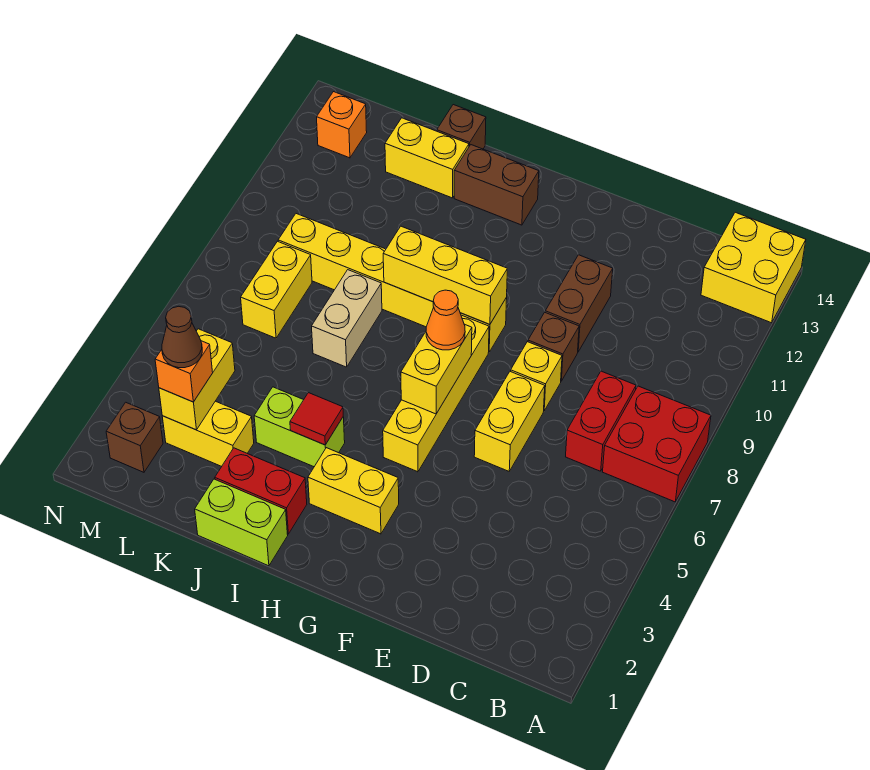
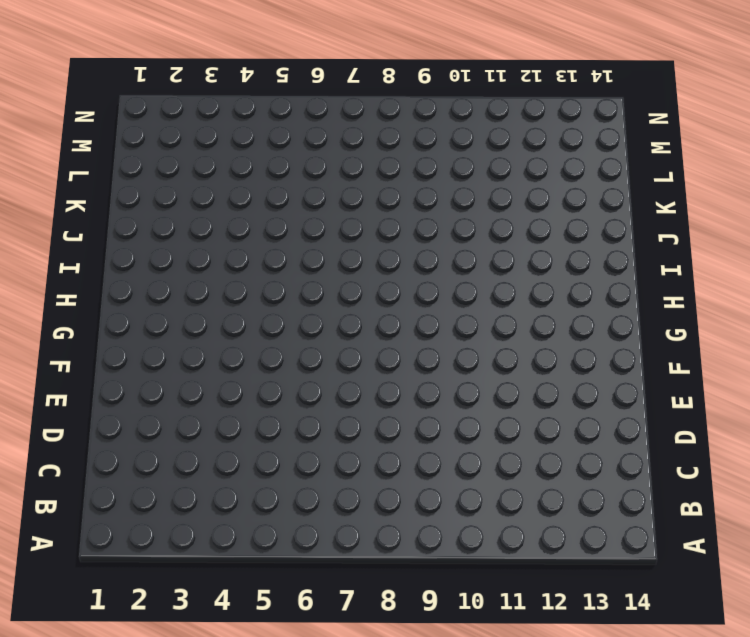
none -> red 2x2 brick [603,386,711,502]
none -> yellow 2x2 brick [701,212,806,323]
none -> red 1x2 brick [566,371,636,471]

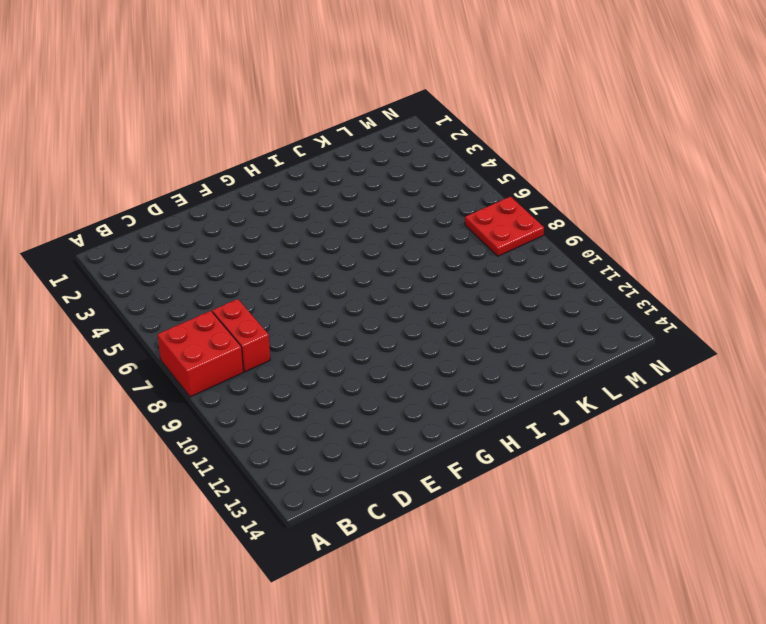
red 2x2 plate [465,197,544,256] -> none
none -> yellow 2x2 brick [701,212,806,323]
none -> yellow 1x2 brick [474,371,545,471]
none -> yellow 1x1 brick [511,342,562,411]

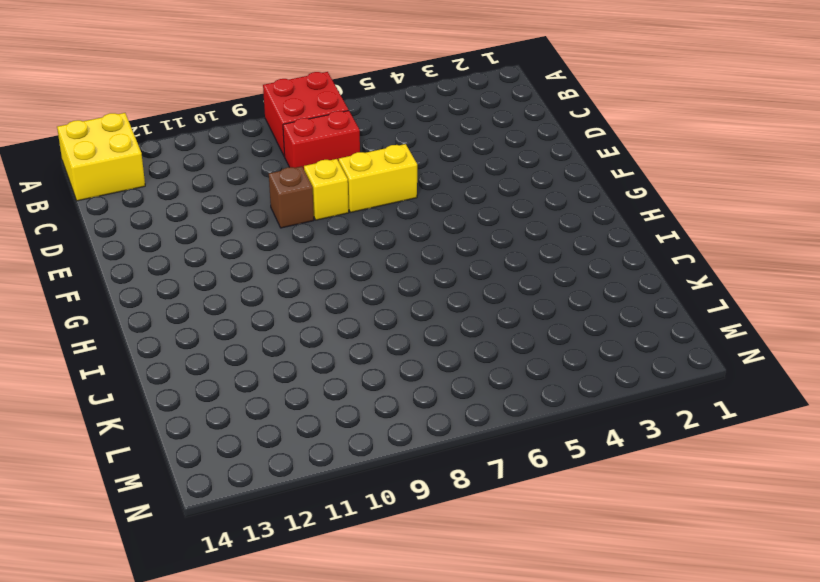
none -> brown 1x2 brick [545,255,613,352]
none -> yellow 1x2 brick [308,448,399,534]
none -> yellow 1x4 brick [383,315,489,472]

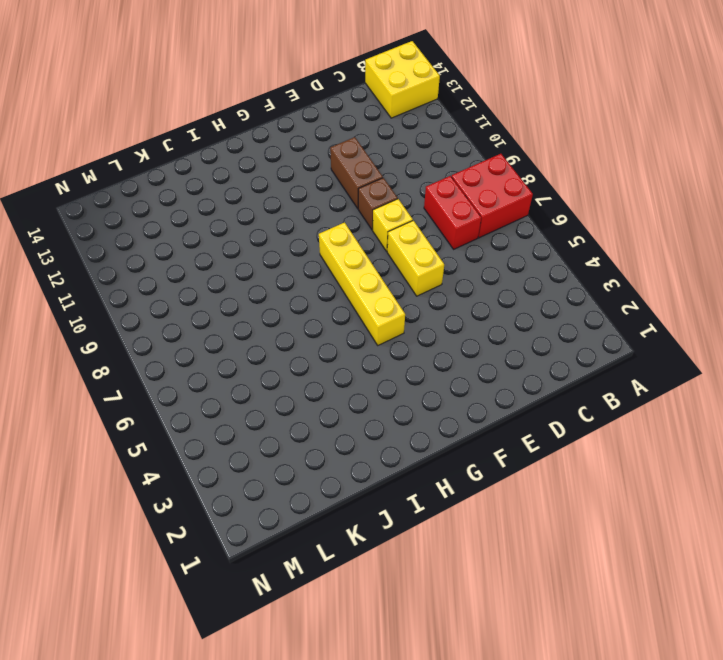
none -> yellow 1x2 brick [308,448,399,534]
none -> yellow 1x6 brick [278,214,507,352]
none -> brown 1x2 brick [454,145,539,225]

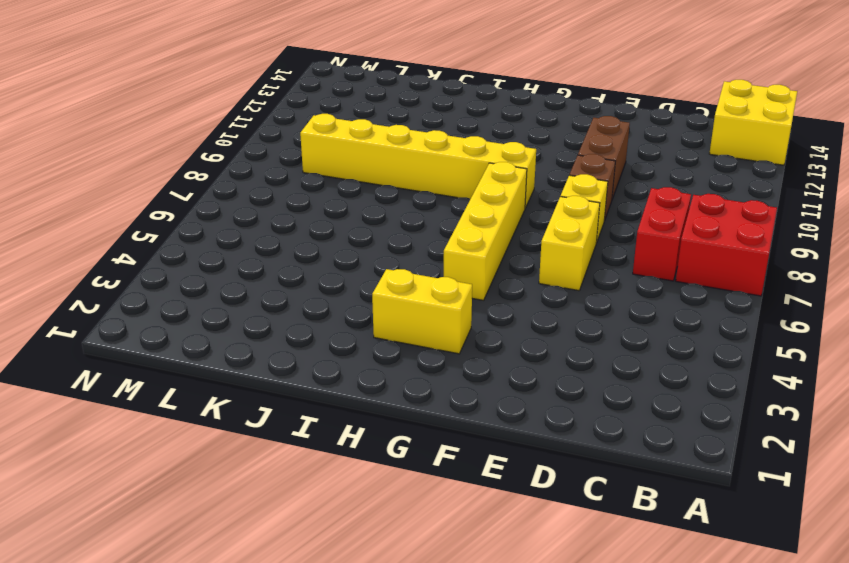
none -> brown 1x2 brick [454,145,539,225]
none -> lime 1x2 brick [195,479,288,566]
none -> red 1x2 brick [215,448,307,534]

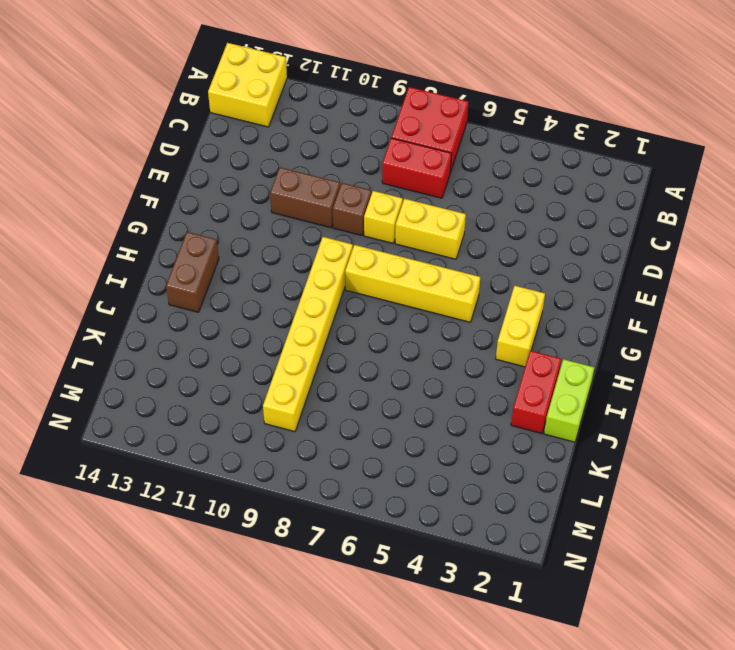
none -> lime 1x2 brick [254,387,345,467]
none -> tan 1x2 brick [312,270,382,367]
none -> yellow 1x2 brick [385,118,469,198]

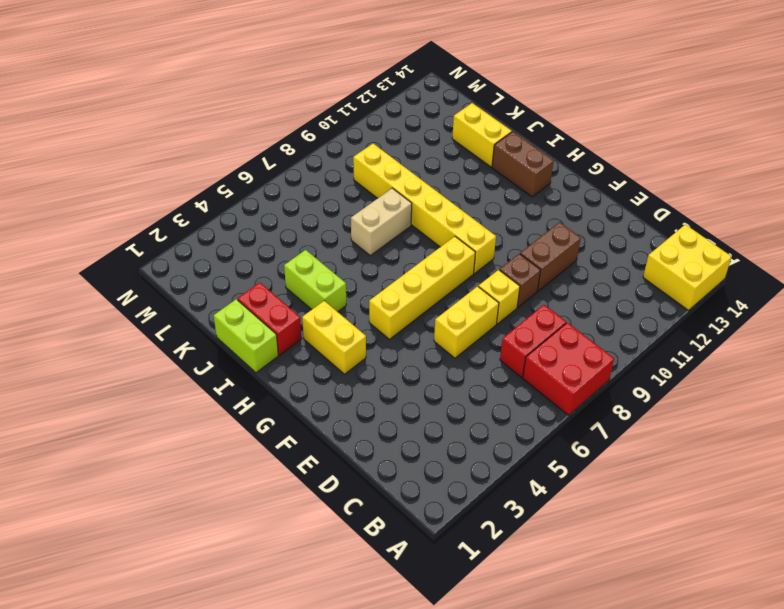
none -> brown 1x1 brick [437,105,486,149]
none -> yellow 1x2 brick [162,401,254,466]
none -> yellow 1x2 brick [241,241,312,338]

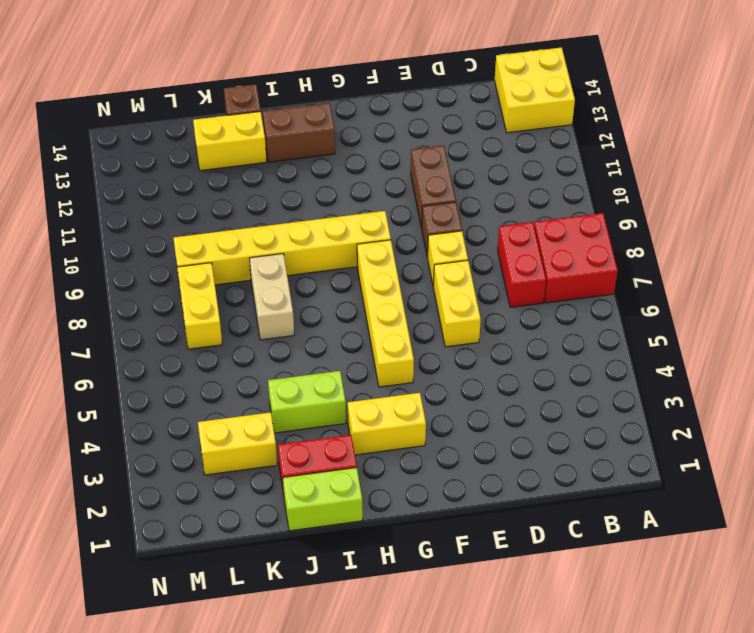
none -> brown 1x1 brick [106,402,163,472]
none -> orange 1x1 brick [317,92,367,158]
none -> yellow 1x2 brick [401,324,472,414]

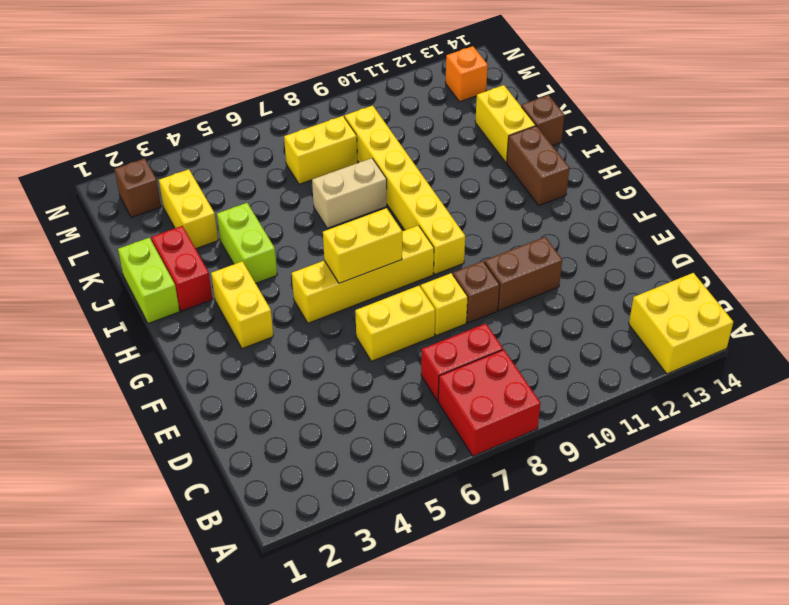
none -> yellow 1x3 brick [383,226,507,325]
none -> red 1x1 tile [290,393,343,445]
none -> yellow 1x2 brick [159,329,235,430]

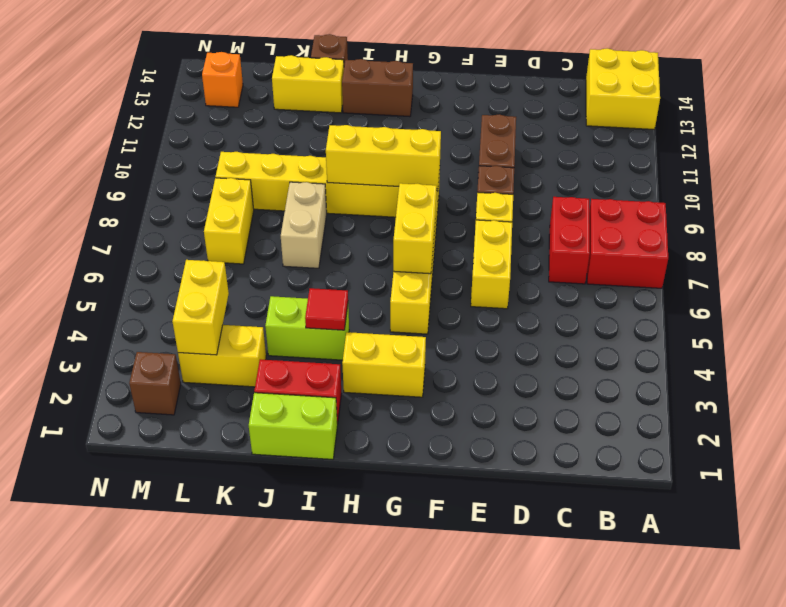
none -> orange 1x1 cone [426,290,465,350]
none -> orange 1x1 brick [155,341,213,402]
none -> brown 1x1 cone [162,306,202,368]

